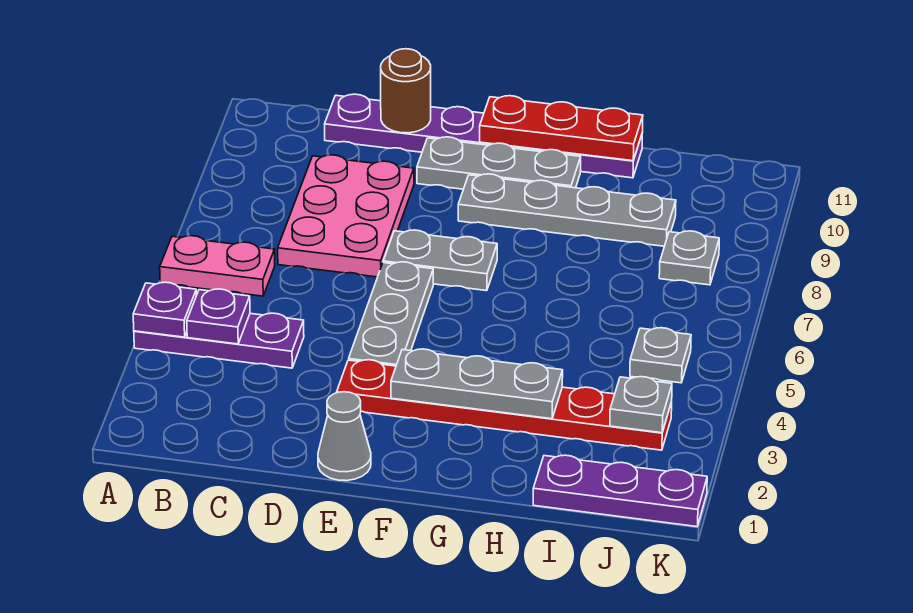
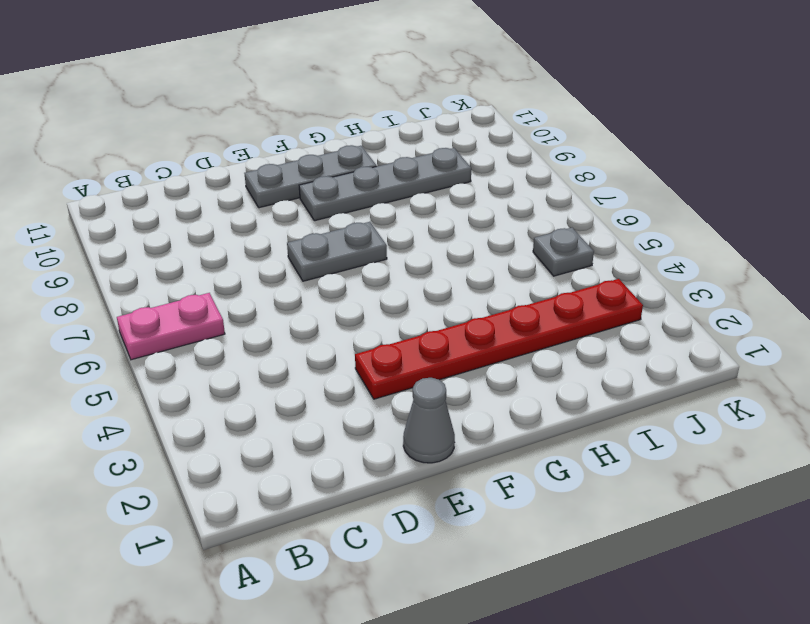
none -> purple 1x3 plate [134,313,304,368]
none -> pink 2x3 plate [278,155,414,277]
none -> purple 1x6 plate [325,94,642,178]

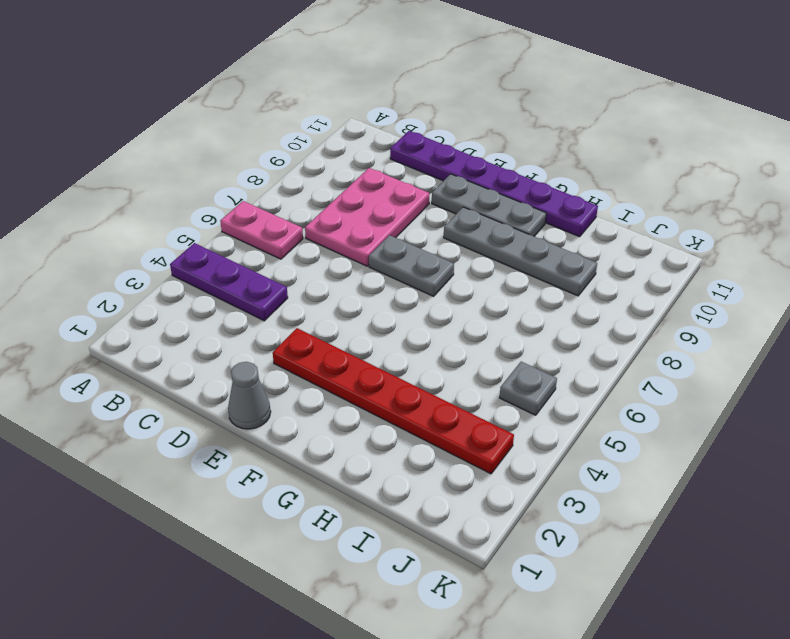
none -> grey 1x3 plate [349,262,433,366]
none -> purple 1x3 plate [533,455,707,527]
none -> grey 1x1 plate [659,231,719,285]

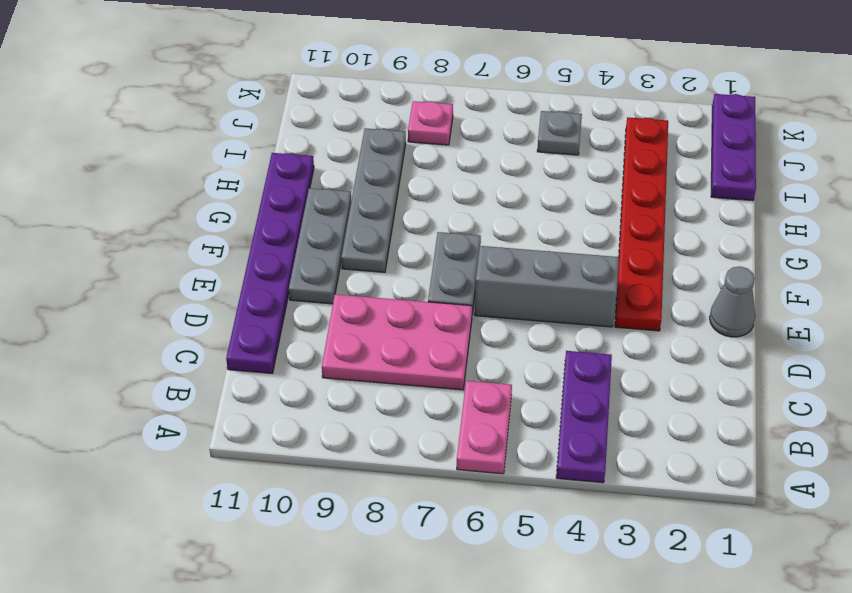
grey 1x3 brick [475,246,619,327] -> grey 1x3 plate [349,262,433,366]
pink 1x1 plate [408,101,453,145] -> grey 1x1 plate [659,231,719,285]
none -> purple 1x1 plate [133,282,197,337]
none -> purple 1x1 plate [187,289,250,344]
none -> brown 1x1 round brick [381,49,431,133]

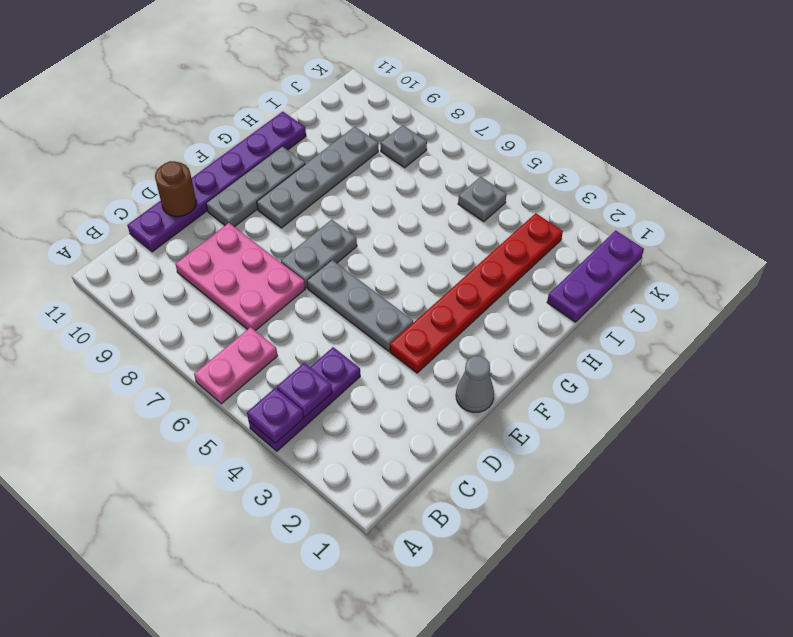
none -> grey 1x3 plate [391,349,563,419]
none -> red 1x3 plate [480,96,643,161]
none -> grey 1x1 plate [610,377,672,433]

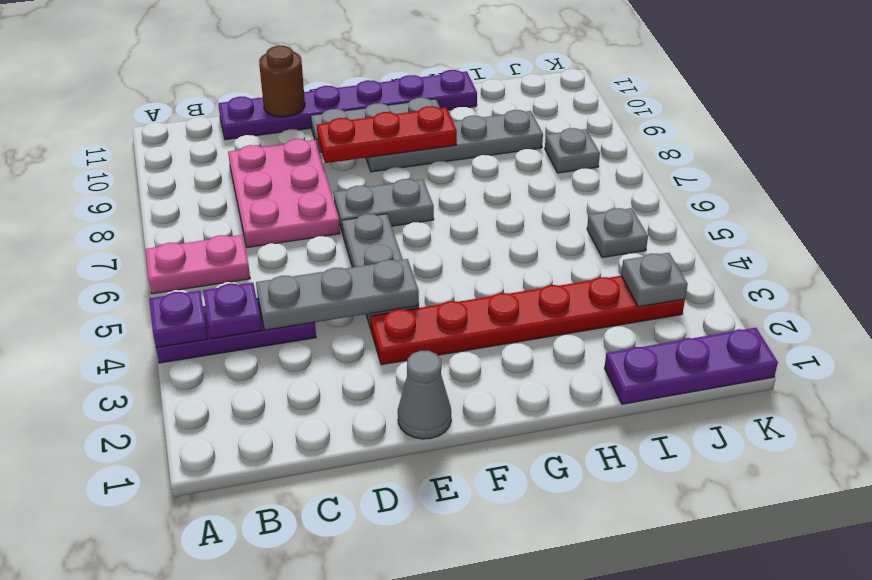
grey 1x3 plate [256,259,419,330] -> grey 1x3 plate moved to [391,349,563,419]
red 1x3 plate [317,106,457,163] -> red 1x3 plate moved to [480,96,643,161]

